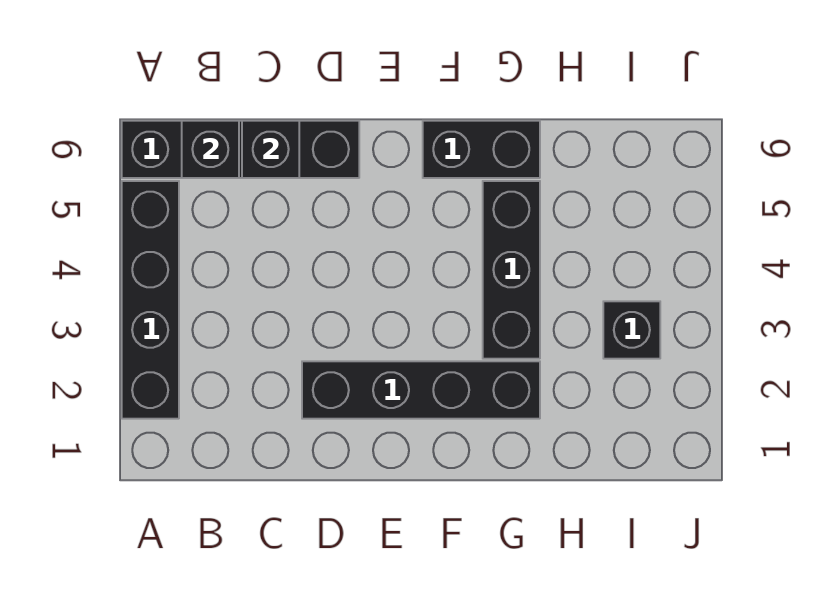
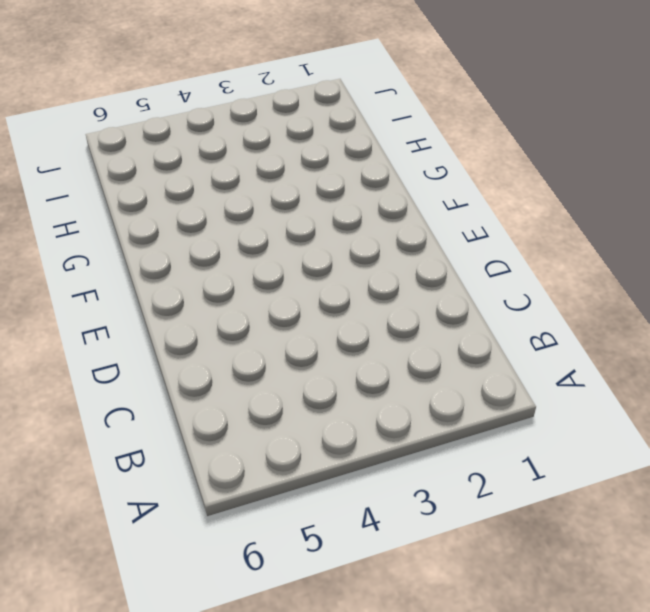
none -> black 1x4 brick [122,181,179,419]
none -> black 1x4 brick [122,121,359,178]

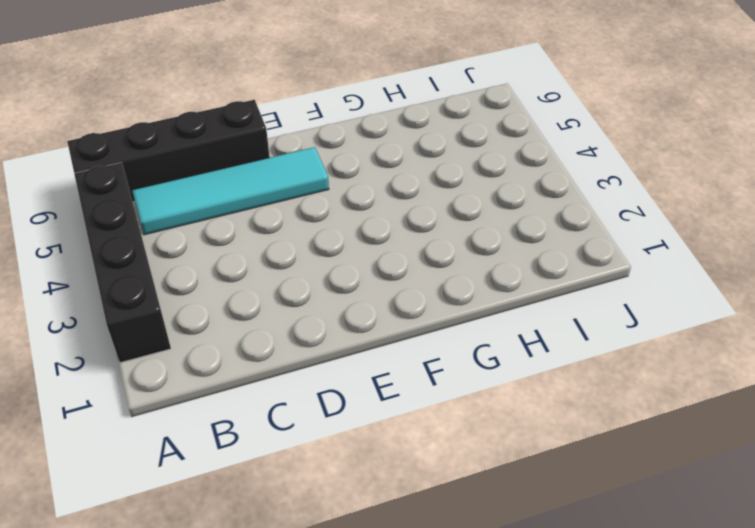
cyan 1x4 tile [132,147,329,235] -> none
none -> black 1x4 brick [302,361,540,419]
none -> black 1x2 brick [423,121,540,178]

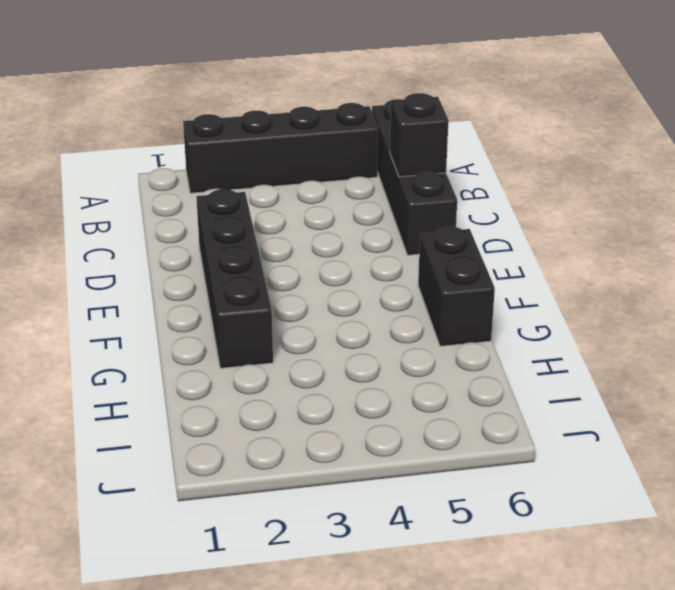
none -> black 1x3 brick [483,181,540,359]
none -> black 1x1 brick [603,301,660,359]

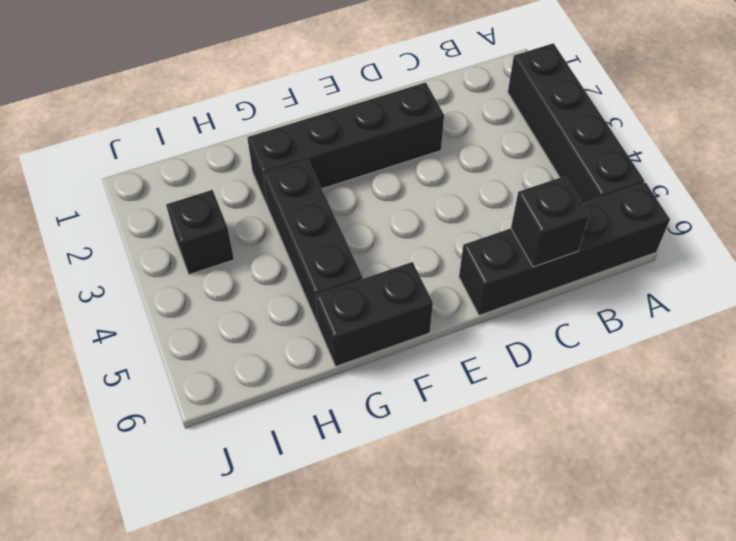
none -> black 1x1 brick [182,121,239,178]

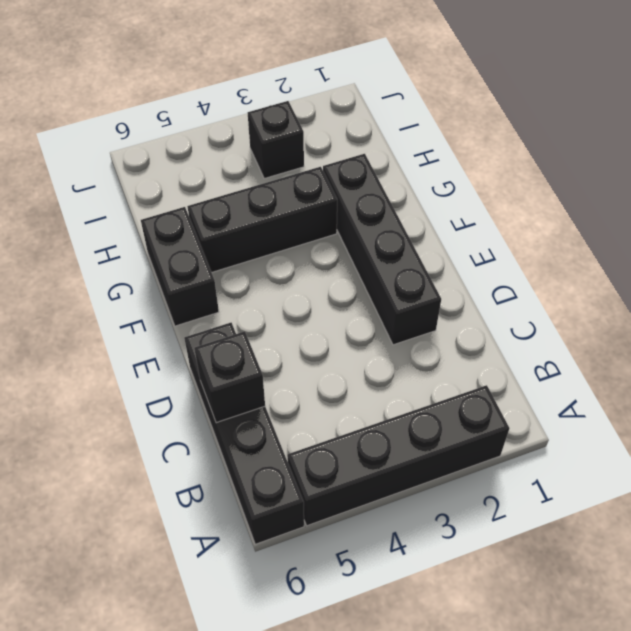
none -> black 1x1 brick [182,121,239,178]

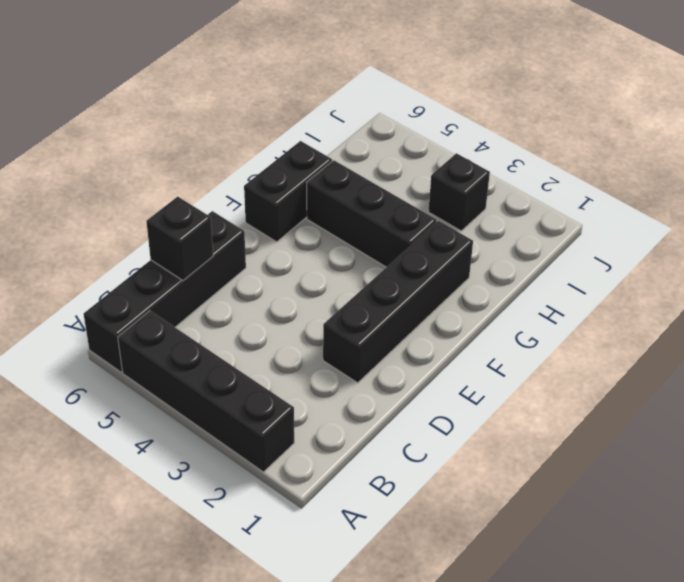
none -> black 1x1 brick [182,121,239,178]

